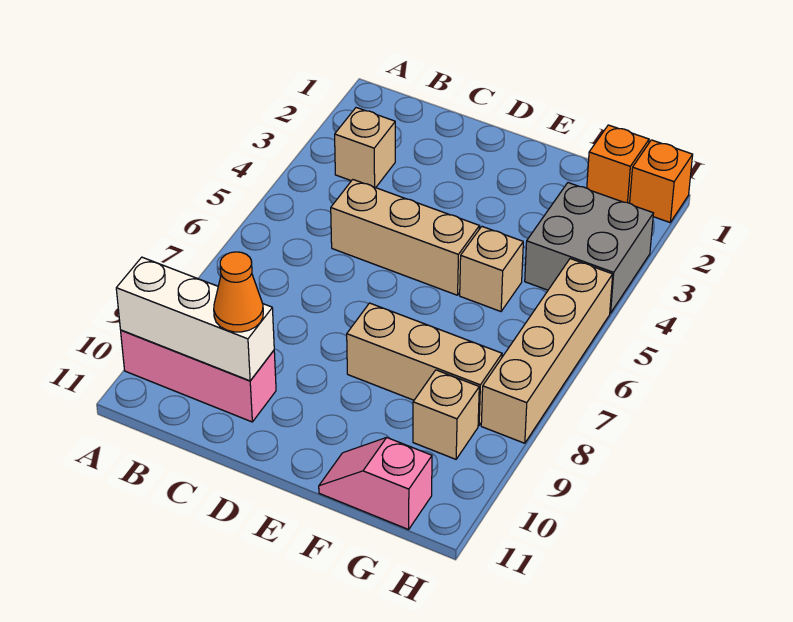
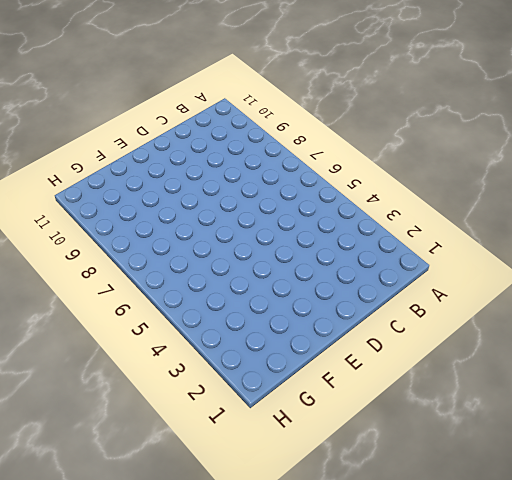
none -> pink 1x3 brick [121,330,276,422]
none -> tan 1x1 brick [335,108,395,188]
none -> tan 1x3 brick [331,180,479,295]

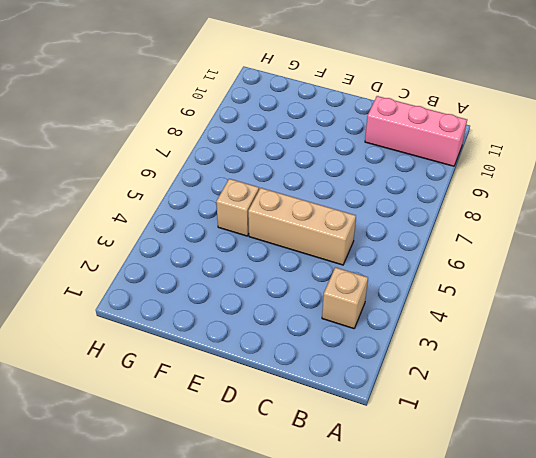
none -> tan 1x3 brick [347,303,502,425]
none -> pink 1x2 slope [319,438,432,530]
none -> orange 1x1 brick [587,125,649,203]

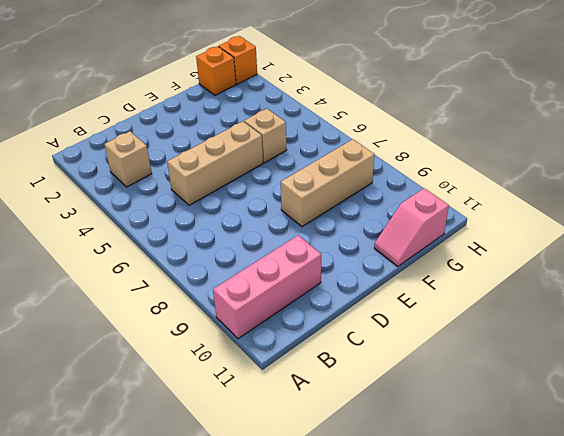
none -> grey 2x2 brick [525,183,653,313]
none -> tan 1x1 brick [413,370,479,459]
none -> tan 1x4 brick [481,259,613,443]

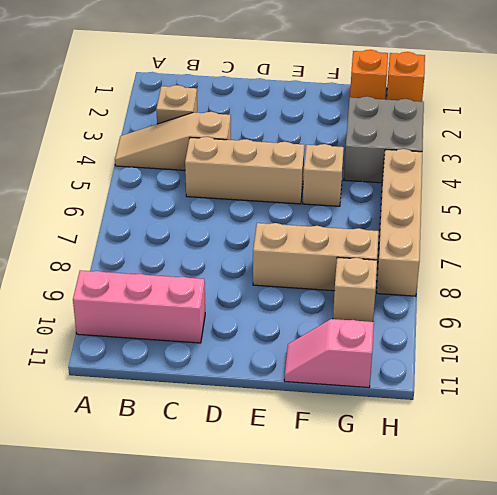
tan 1x3 slope [115,112,231,170] -> none
none -> white 1x3 brick [116,257,274,381]
none -> orange 1x1 cone [214,252,263,332]

